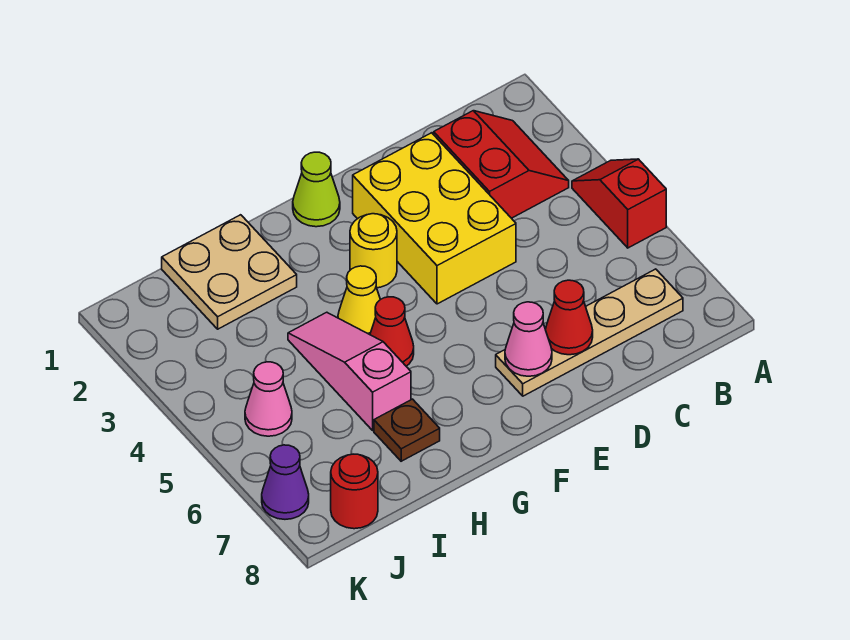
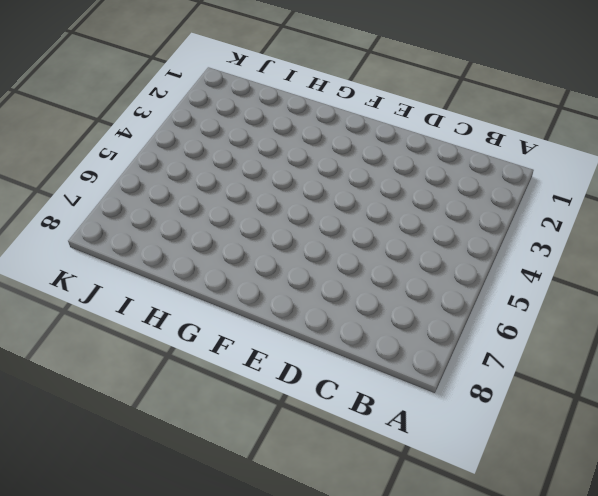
none -> red 1x2 slope [572,159,666,248]
none -> red 2x2 slope [434,111,569,218]
none -> tan 1x4 plate [496,269,683,396]

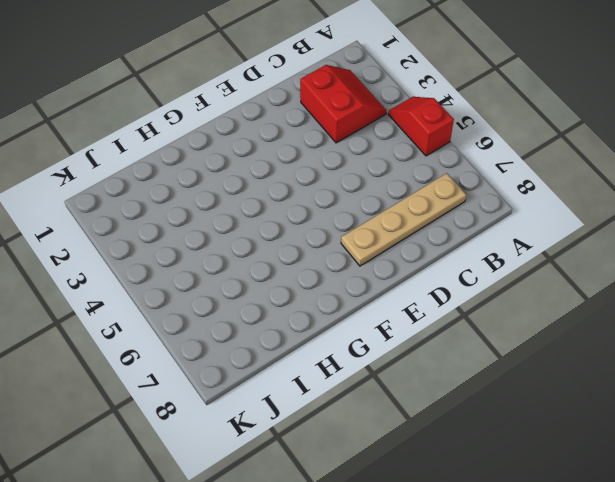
none -> yellow 2x3 brick [353,133,516,304]
none -> lime 1x1 cone [293,152,340,227]
none -> yellow 1x1 round brick [350,214,397,288]

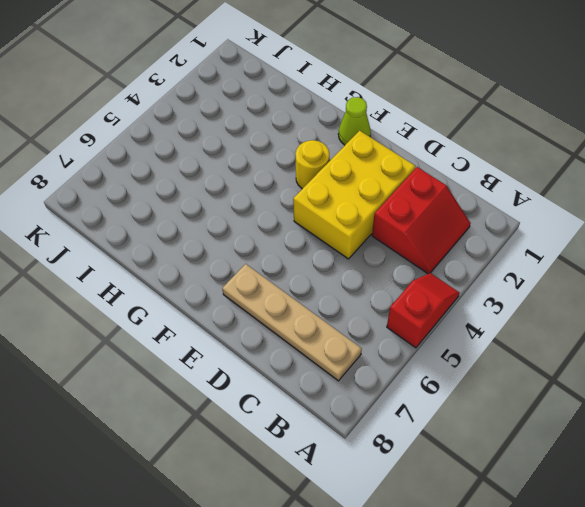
none -> yellow 1x1 cone [338,266,380,335]
none -> red 1x1 cone [370,297,414,366]
none -> tan 2x2 plate [162,215,297,329]

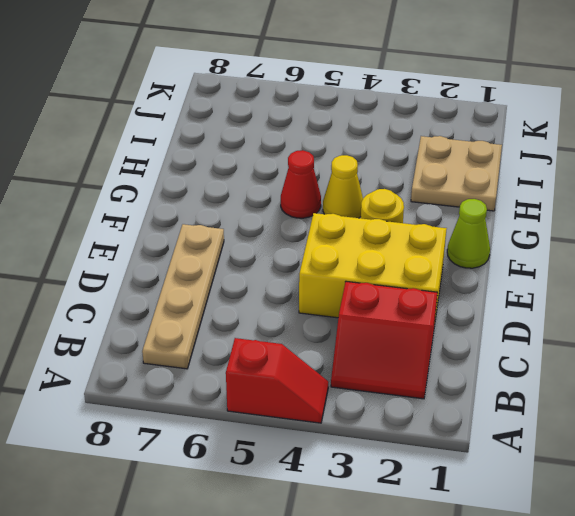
none -> pink 1x3 slope [288,312,411,430]
none -> brown 1x1 plate [374,399,440,461]
none -> pink 1x1 cone [245,362,292,436]

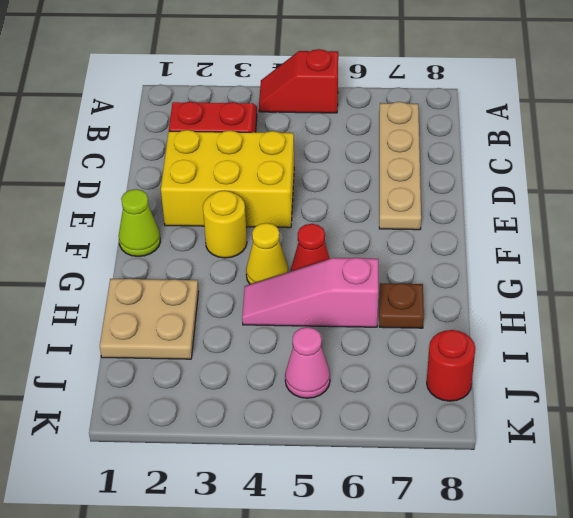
none -> purple 1x1 cone [262,445,309,519]
none -> red 1x1 cone [546,280,593,355]
none -> pink 1x1 cone [505,302,552,376]

